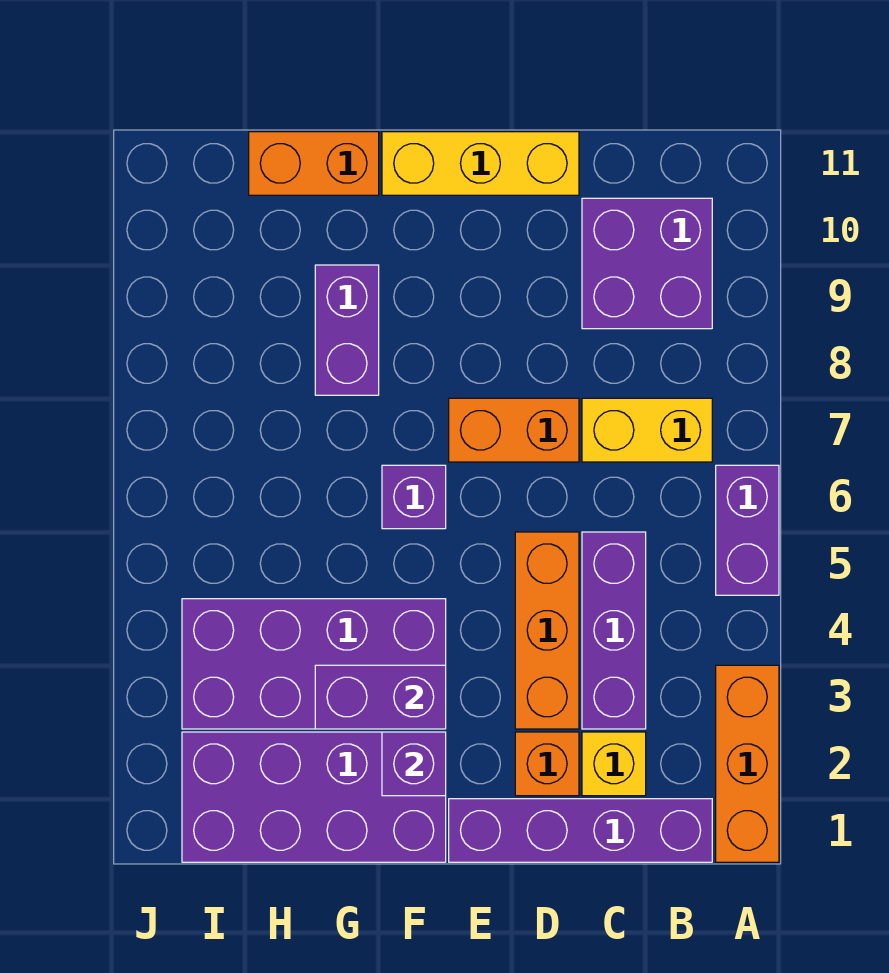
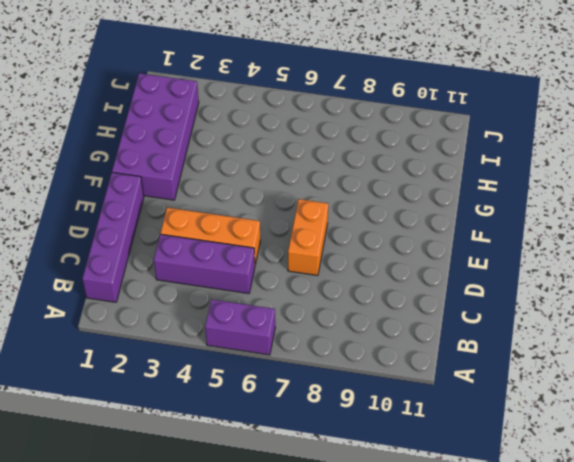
none -> orange 1x3 brick [716,665,779,862]
none -> yellow 1x2 brick [582,398,712,462]
none -> purple 2x2 brick [582,198,712,329]

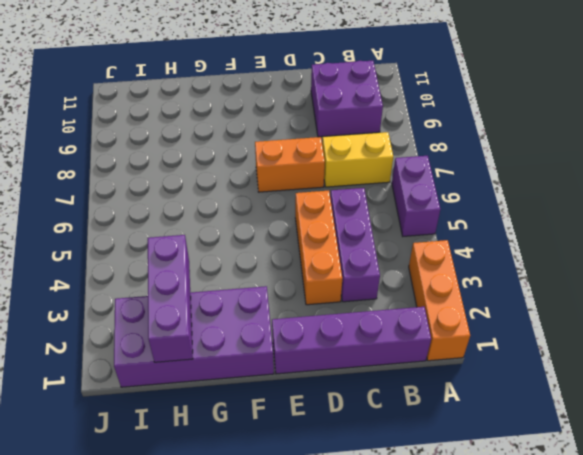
purple 1x3 brick [148,235,193,362] -> none
none -> yellow 1x1 brick [582,732,646,796]
none -> orange 1x1 brick [515,732,579,796]
none -> yellow 1x3 brick [382,132,579,195]

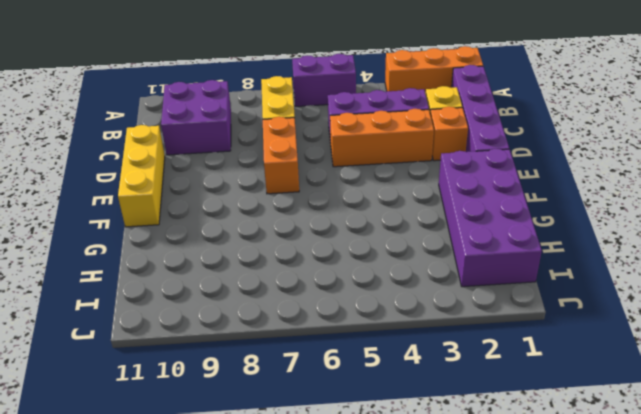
none -> purple 2x4 brick [182,599,446,729]
none -> purple 1x1 brick [382,465,446,529]
none -> purple 1x2 brick [315,265,379,395]

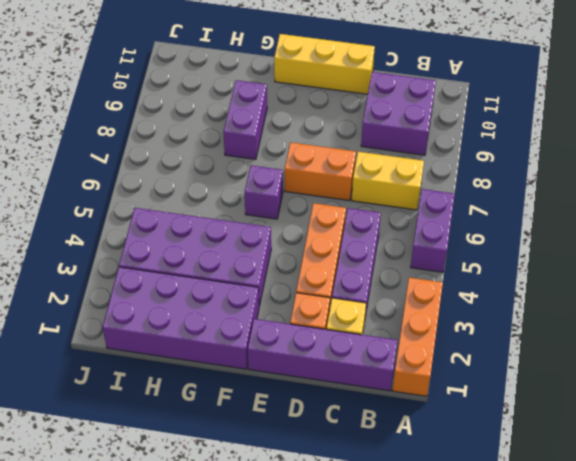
none -> orange 1x2 brick [249,132,379,195]
none -> purple 1x1 brick [382,732,446,796]
none -> purple 1x2 brick [315,665,446,729]

